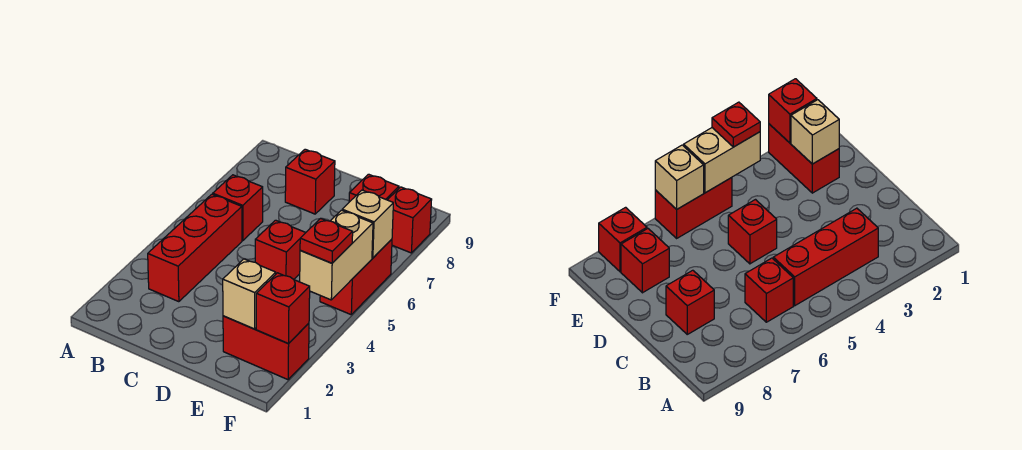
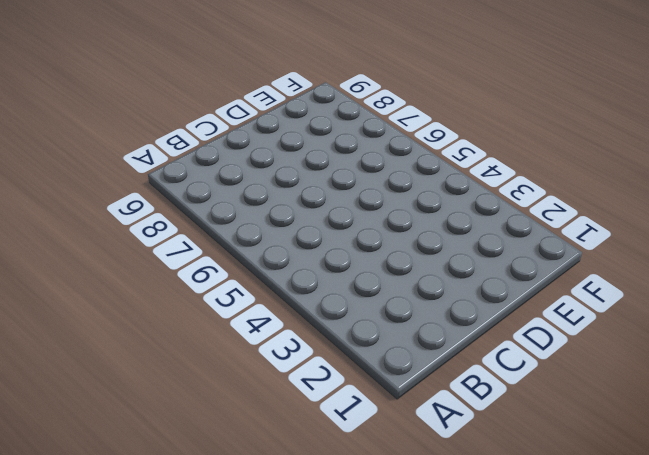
none -> red 1x3 brick [148,194,242,302]
none -> red 1x1 brick [213,175,263,241]
none -> red 1x1 brick [285,149,335,214]

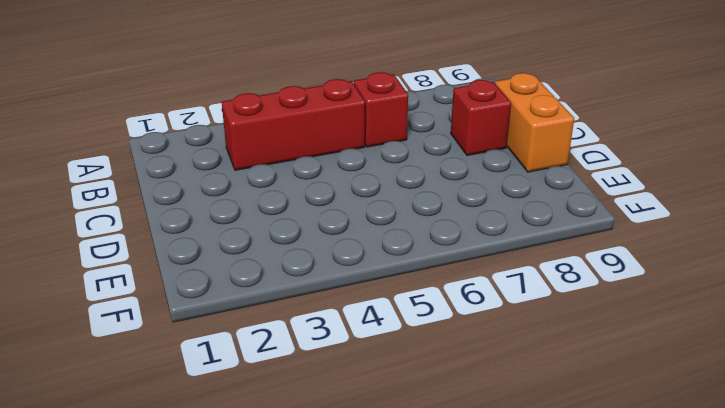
orange 1x2 brick [495,73,574,172] -> none
none -> red 1x1 brick [255,220,306,279]
none -> red 1x2 brick [223,316,309,380]
none -> red 1x1 brick [349,174,399,202]

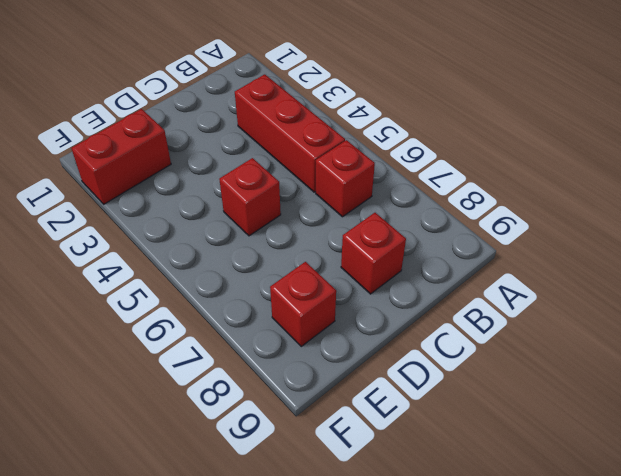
none -> red 1x2 brick [320,239,392,315]
none -> red 1x1 brick [388,187,432,253]
none -> tan 1x1 brick [223,259,276,329]

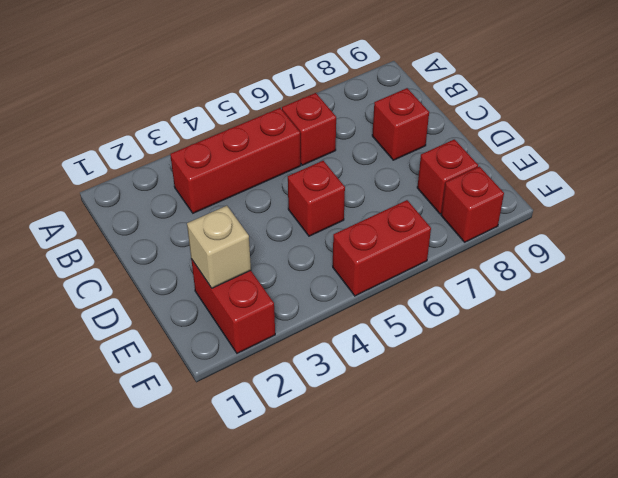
none -> red 1x1 brick [256,273,310,344]
none -> tan 1x2 brick [300,210,373,300]
none -> tan 1x1 brick [342,190,393,258]

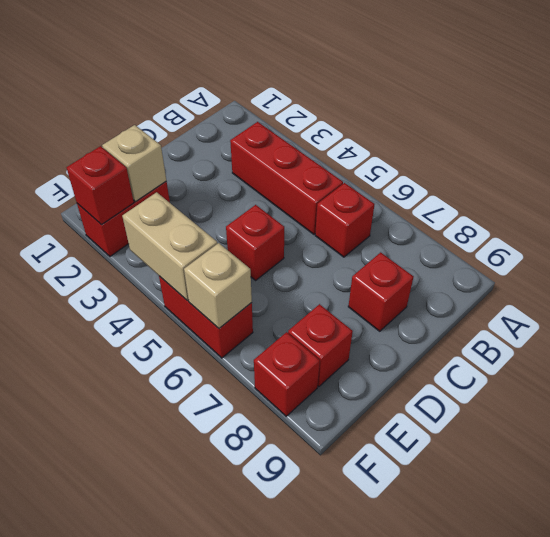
none -> red 1x1 plate [300,218,353,263]

